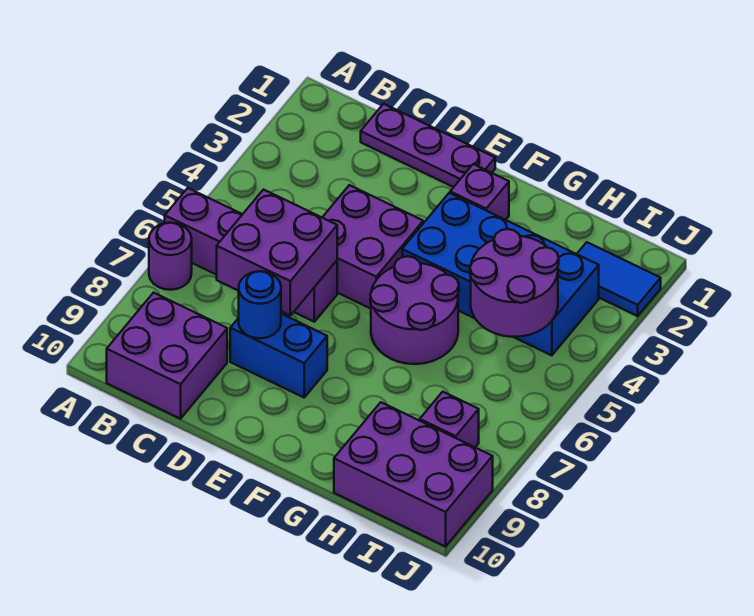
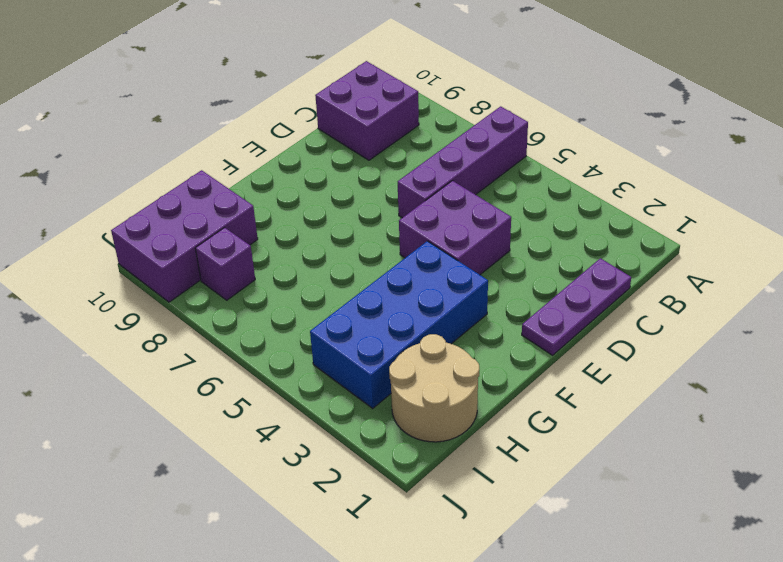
tan 2x2 round brick [389,334,479,442] -> blue 1x2 tile [577,242,661,316]
none -> purple 1x1 round brick [149,223,192,290]
none -> blue 1x2 brick [230,314,327,397]
none -> purple 1x1 brick [450,164,509,220]

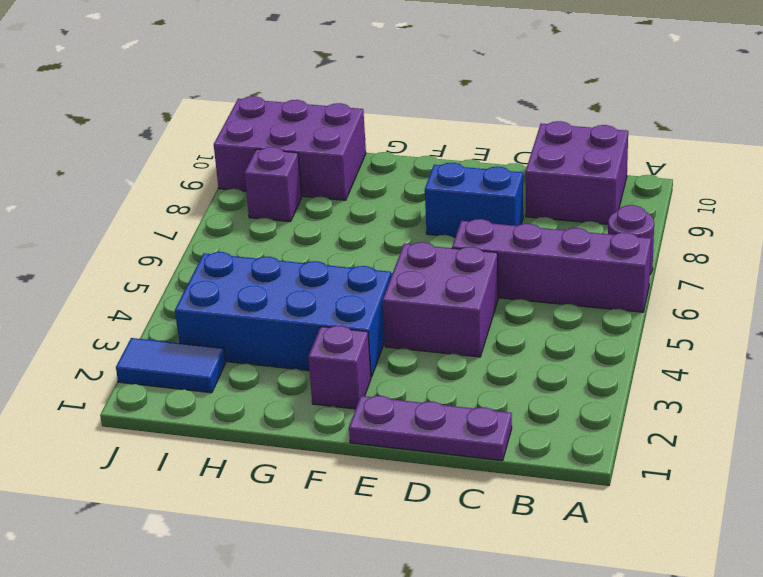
none -> purple 2x2 round brick [370,256,459,364]
none -> purple 2x2 brick [217,190,337,315]
none -> blue 1x1 round brick [239,271,281,338]

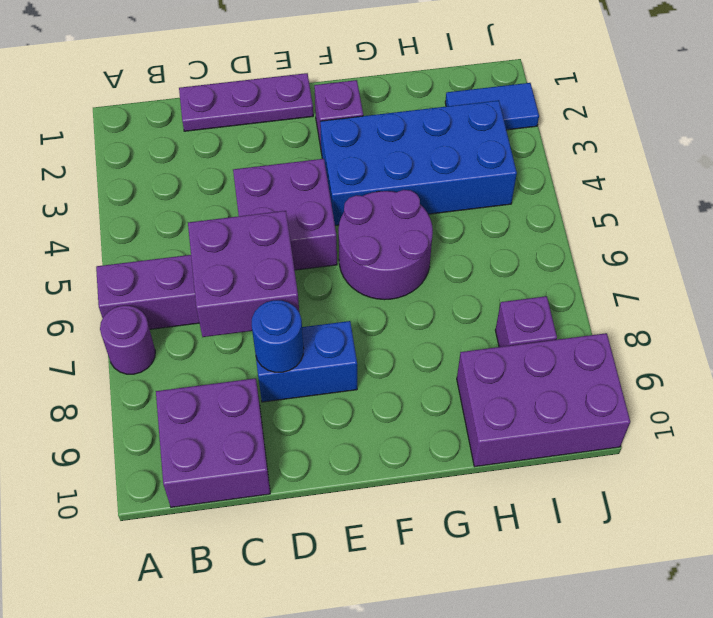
none -> purple 2x2 round brick [470,229,559,337]

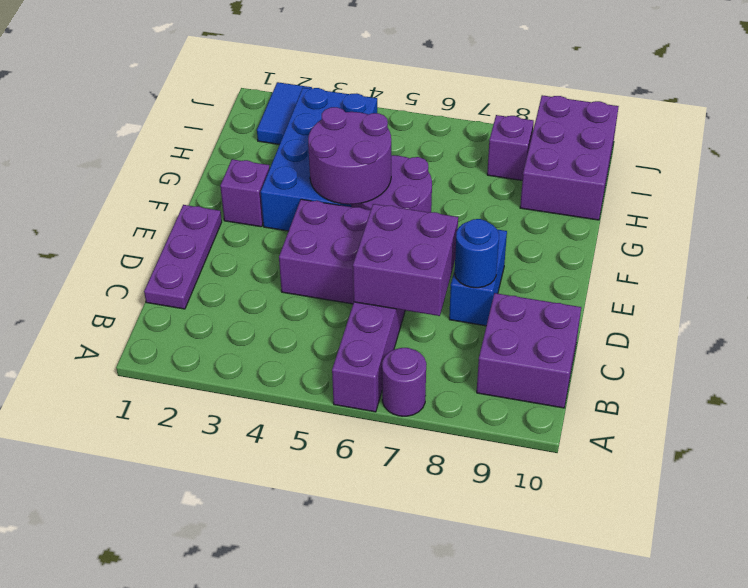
purple 2x2 round brick [308,107,391,204] -> purple 2x2 round brick moved to [470,229,559,337]

